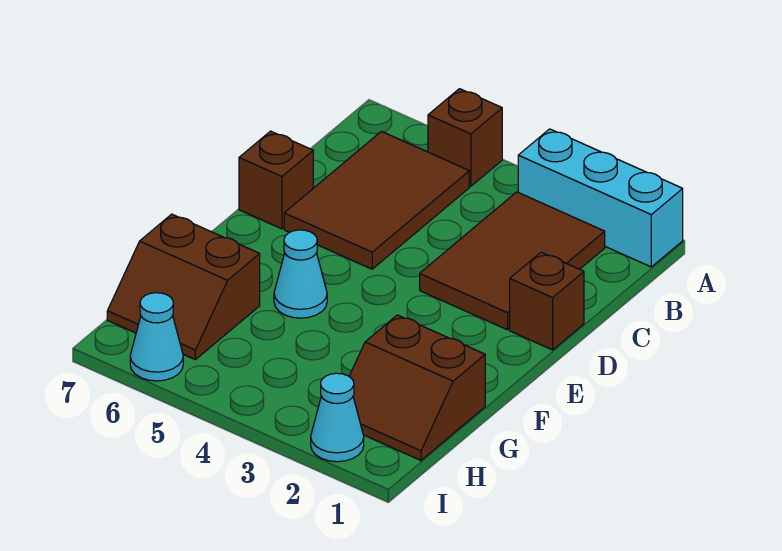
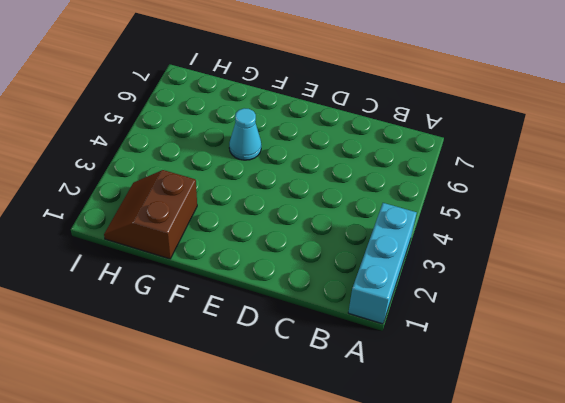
none -> brown 1x1 brick [428,89,502,186]
none -> brown 2x3 tile [420,192,605,330]

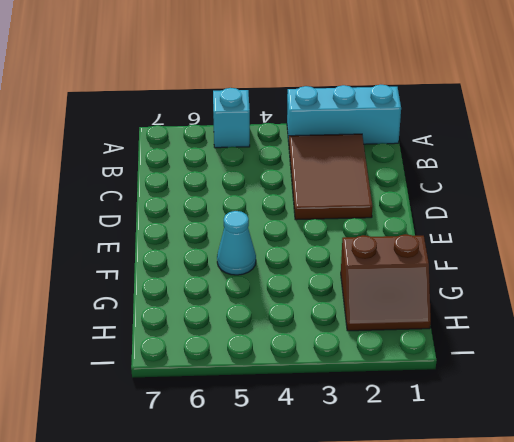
cyan 1x1 brick [213,88,250,148] -> brown 1x1 brick [428,89,502,186]
none -> brown 2x3 tile [284,131,469,269]
none -> brown 1x1 brick [510,252,584,350]

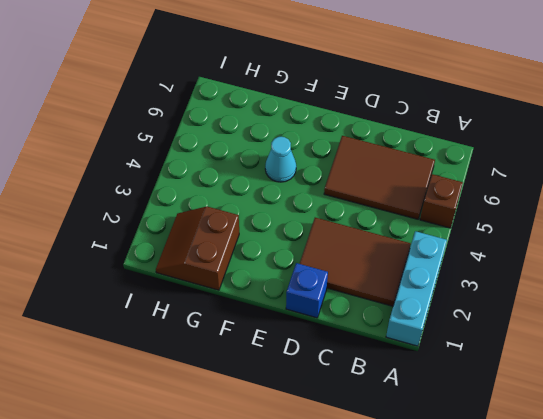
blue 1x1 brick [286,263,328,318] -> brown 1x1 brick [510,252,584,350]
none -> brown 1x1 brick [239,131,313,229]
none -> brown 2x2 slope [107,214,260,360]

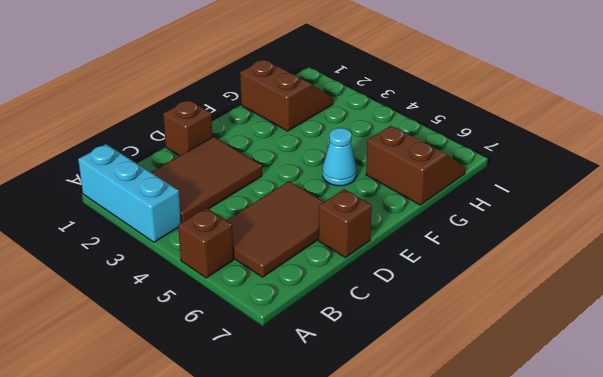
none -> cyan 1x1 cone [311,373,364,462]
none -> cyan 1x1 cone [130,293,183,381]

